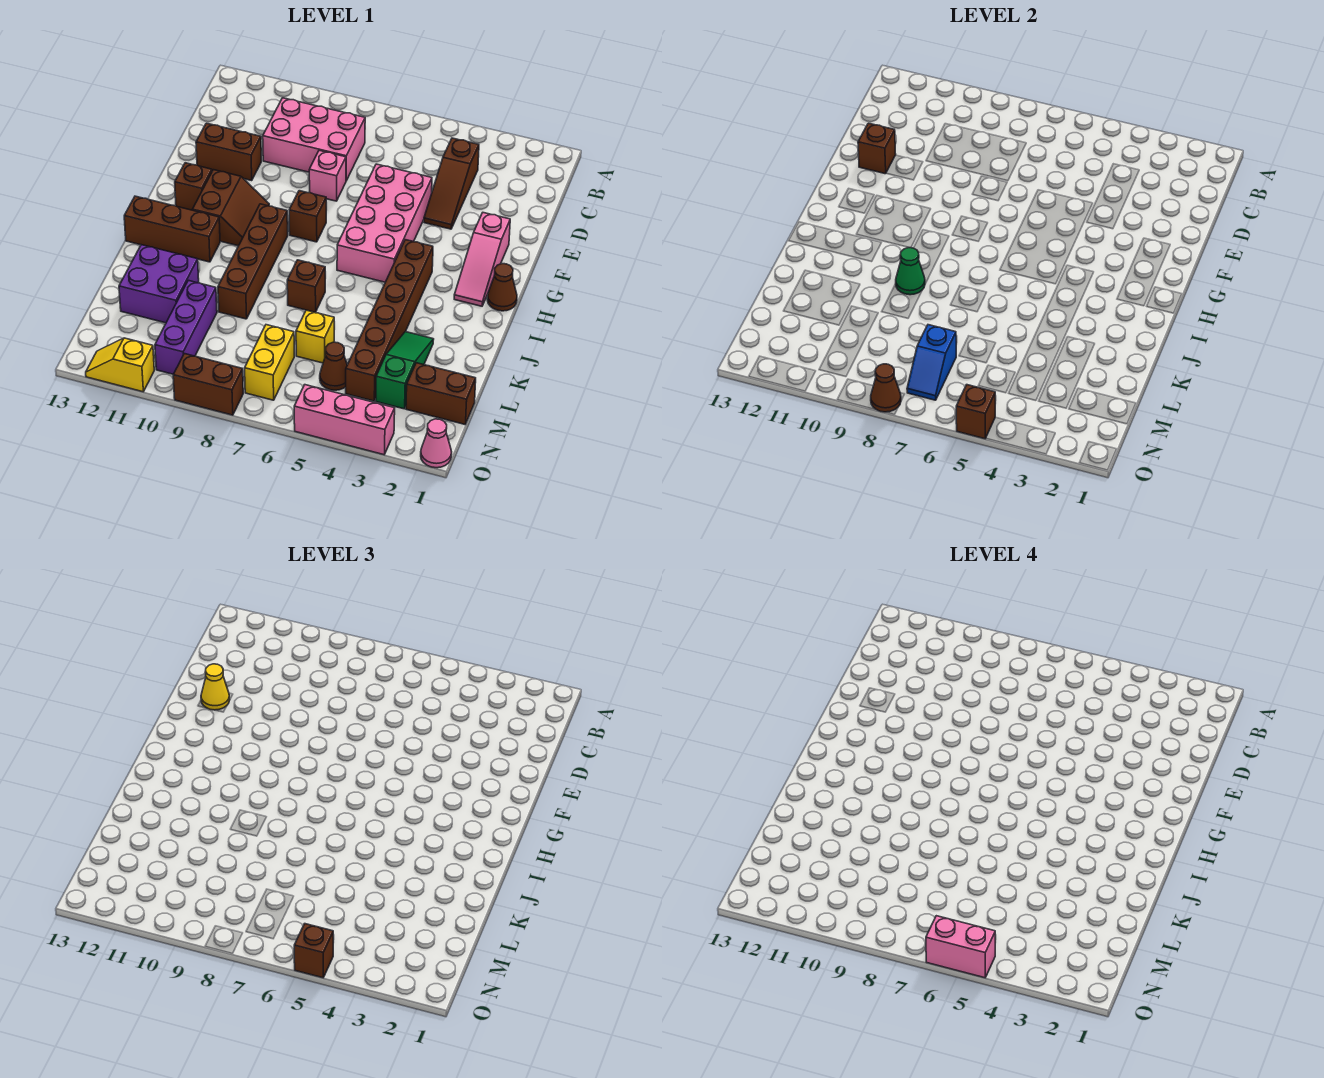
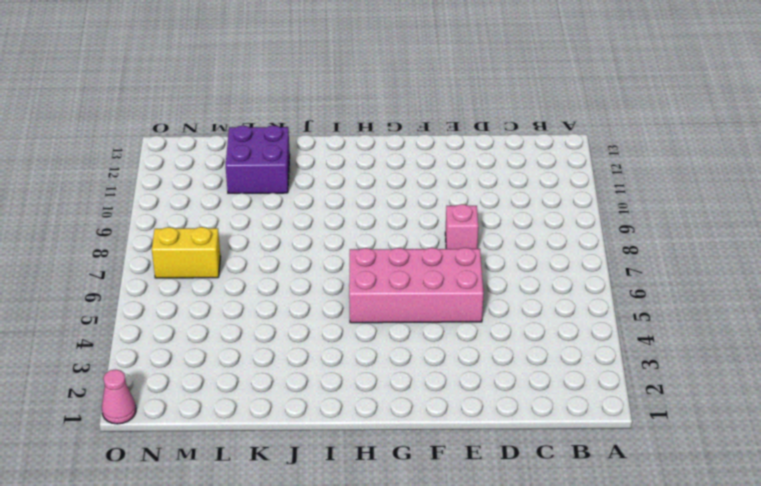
none -> brown 1x3 slope [424,138,479,229]
none -> pink 2x3 brick [263,98,365,181]
none -> brown 1x2 brick [196,123,261,180]
none -> pink 1x3 slope [454,213,510,306]

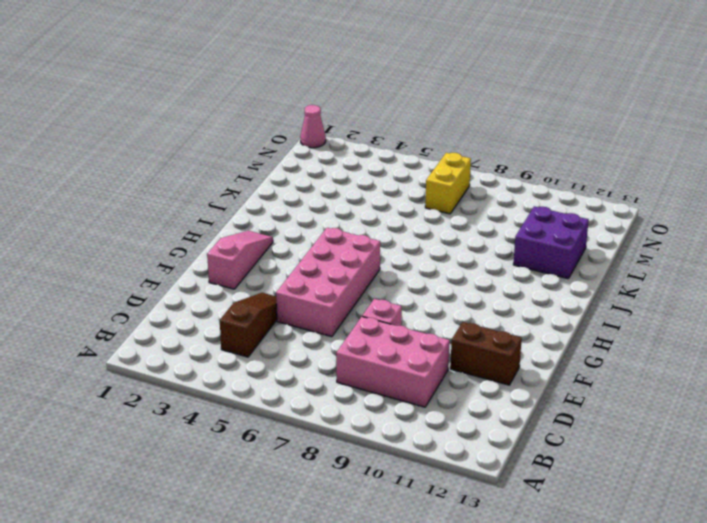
none -> brown 1x1 brick [289,191,326,242]
none -> brown 2x2 slope [192,170,269,246]
none -> brown 1x1 brick [175,163,212,210]
none -> brown 1x1 cone [487,264,517,311]

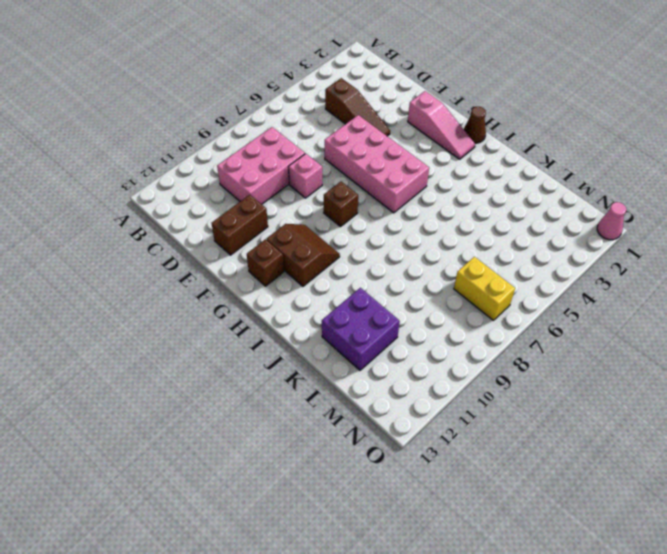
none -> brown 1x6 brick [346,240,433,401]
none -> brown 1x4 brick [218,204,288,319]
none -> brown 1x3 brick [124,196,220,262]
none -> brown 1x1 brick [287,260,325,312]

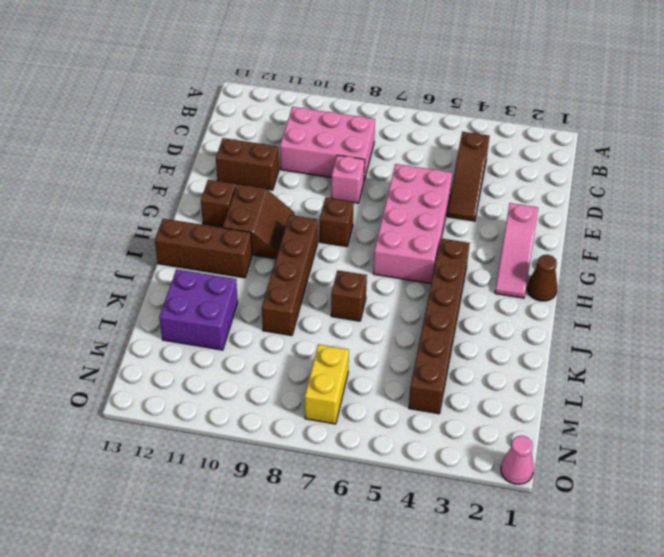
none -> green 1x3 slope [376,332,434,409]
none -> yellow 1x1 brick [296,310,334,363]
none -> purple 1x3 brick [155,280,217,374]
none -> brown 1x2 brick [406,363,476,424]

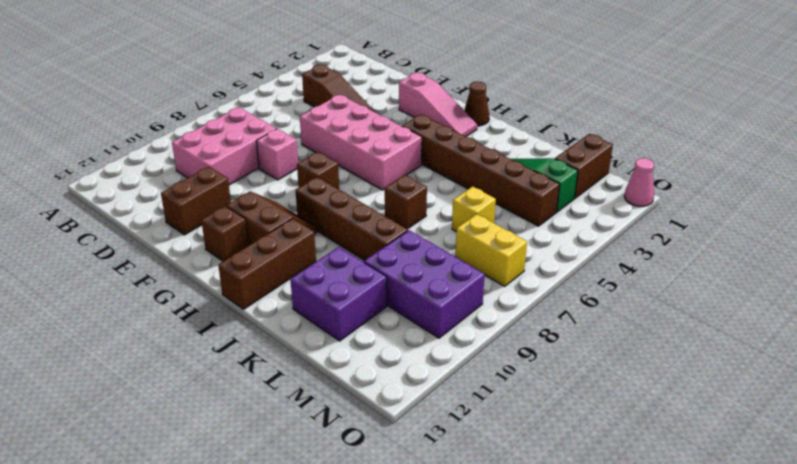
purple 2x3 brick [364,230,485,338] -> purple 1x3 brick [155,280,217,374]
none -> brown 1x1 cone [320,342,347,390]
none -> pink 1x3 brick [294,385,395,455]
none -> brown 1x2 brick [173,354,243,415]
none -> yellow 1x2 slope [86,338,154,392]

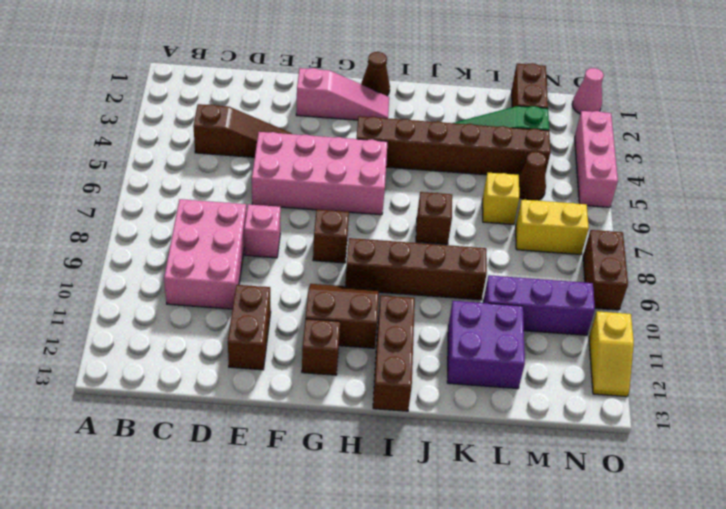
none -> brown 1x1 brick [858,123,896,174]
none -> green 1x1 cone [896,247,925,295]
none -> blue 1x2 slope [907,325,956,400]
none -> brown 1x1 brick [956,385,995,439]

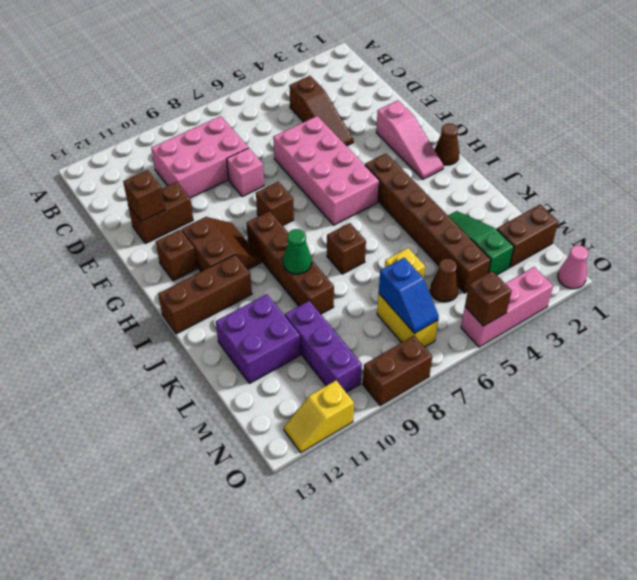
none -> brown 1x1 cone [871,364,901,412]
none -> yellow 1x1 cone [201,664,230,710]
none -> brown 1x1 brick [294,924,333,978]
none -> pink 1x2 brick [926,916,995,978]

